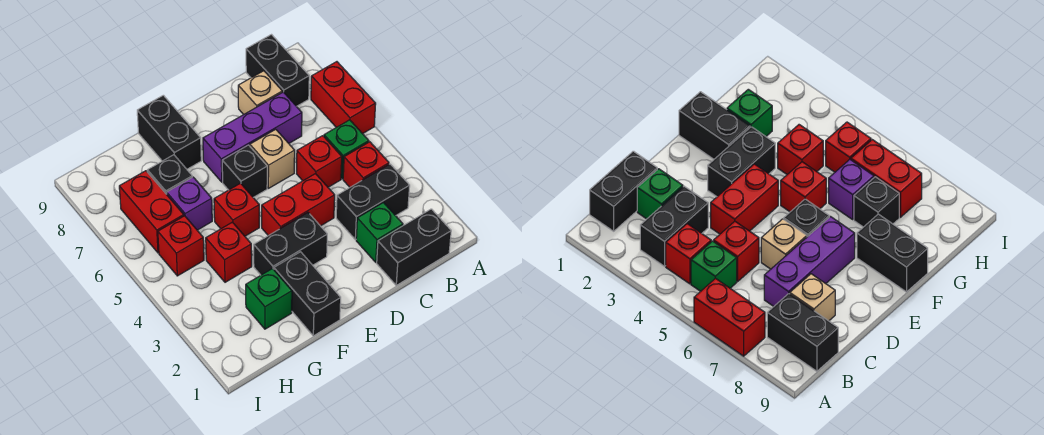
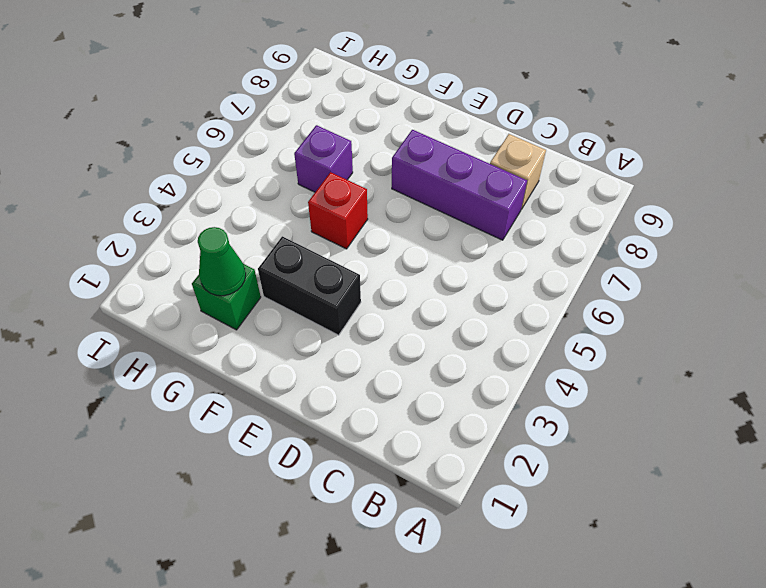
green 1x1 cone [198,227,246,296] -> none
none -> red 1x2 brick [311,62,376,134]
none -> black 1x2 brick [377,209,451,285]
none -> black 1x2 brick [336,164,410,240]

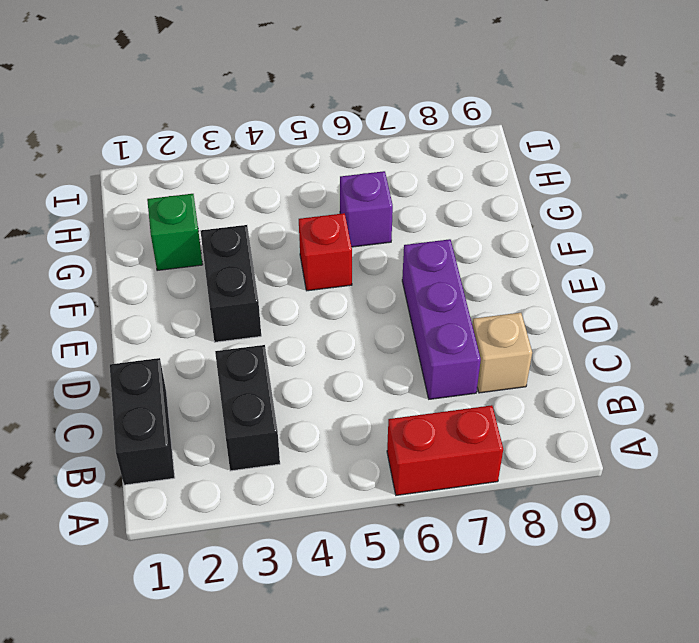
none -> red 1x1 brick [343,142,389,187]
none -> green 1x1 brick [324,120,369,179]
none -> black 1x2 brick [246,35,309,106]

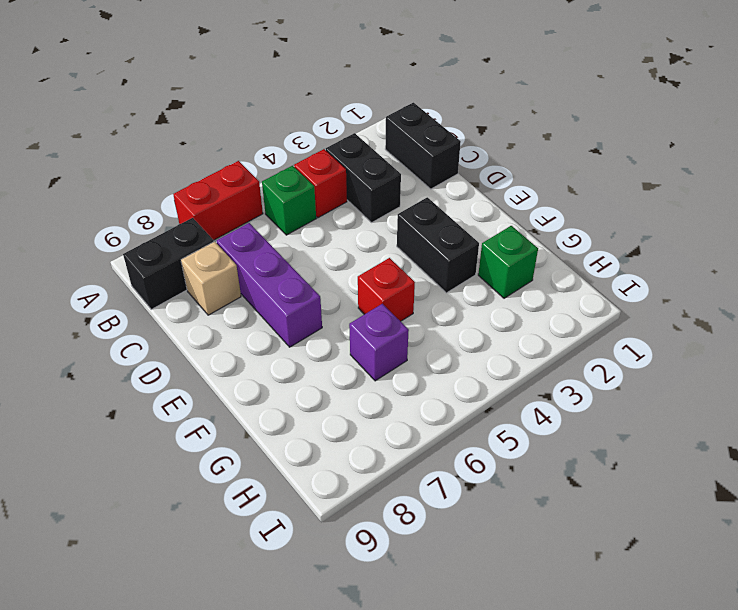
none -> green 1x1 brick [356,203,403,262]
none -> red 1x1 brick [297,136,342,187]
none -> red 1x2 brick [262,173,335,236]

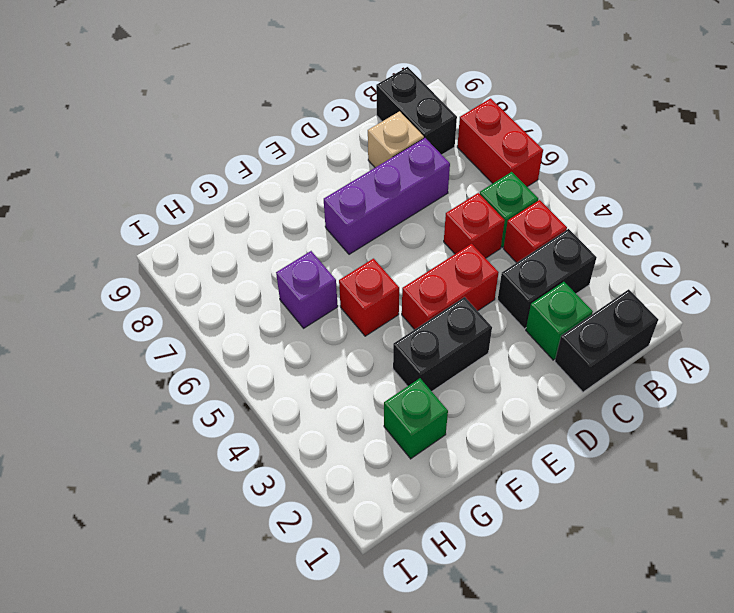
none -> tan 1x1 brick [250,129,295,188]
none -> black 1x1 brick [222,145,267,197]
none -> black 1x2 brick [274,252,341,336]

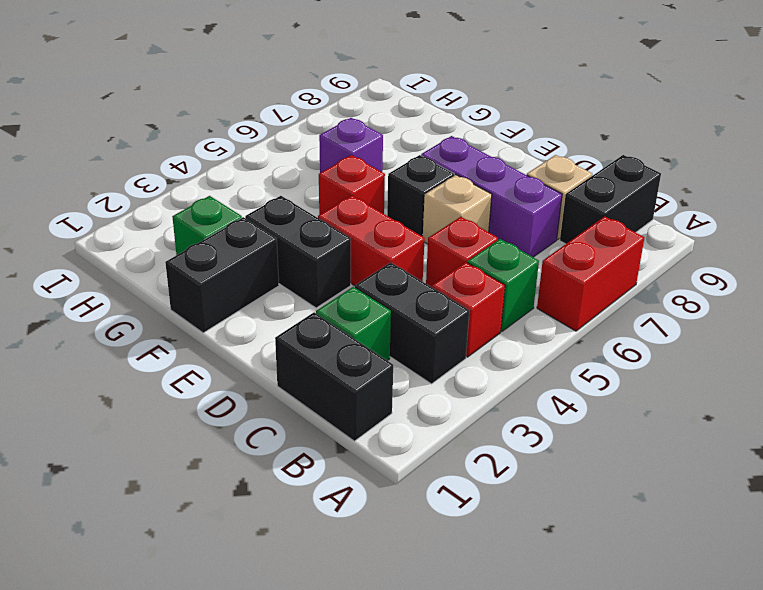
none -> black 1x2 brick [137,95,201,169]
none -> red 1x1 brick [206,222,252,282]
none -> black 1x1 brick [147,155,192,194]

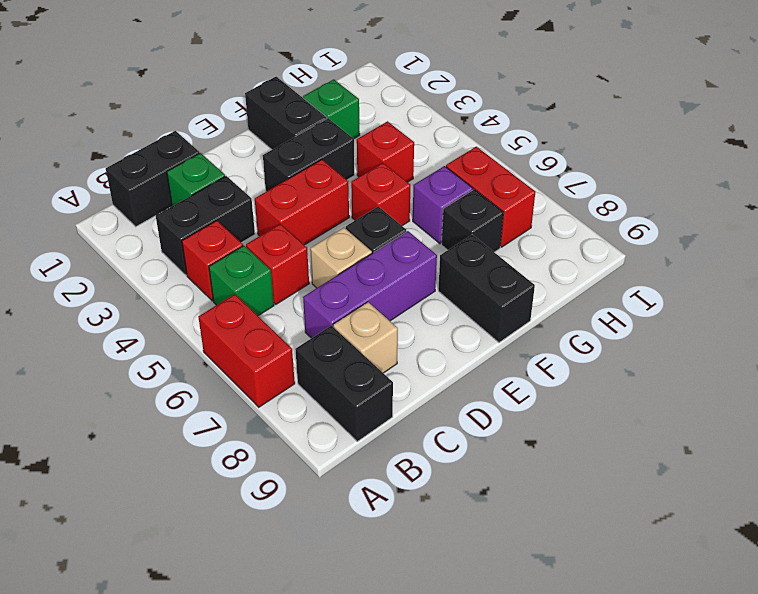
none -> red 1x1 brick [158,216,204,276]

